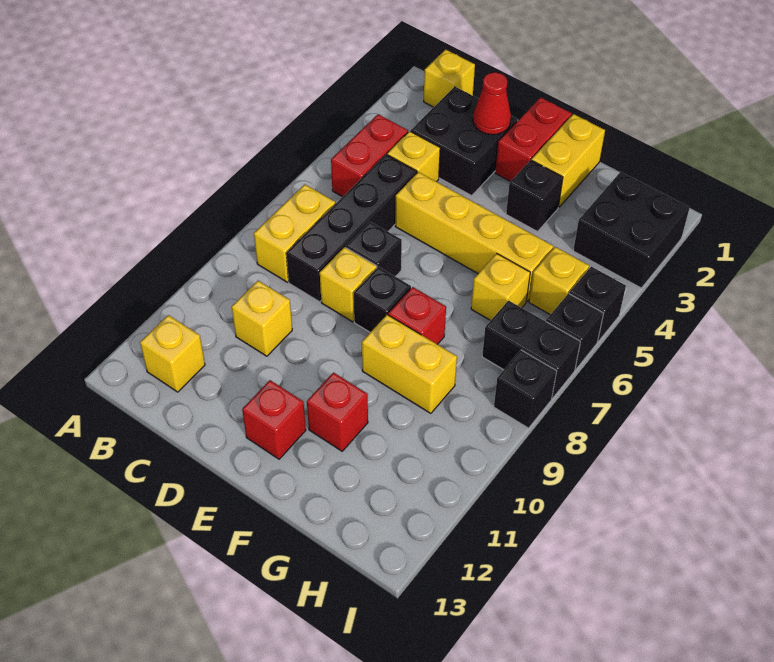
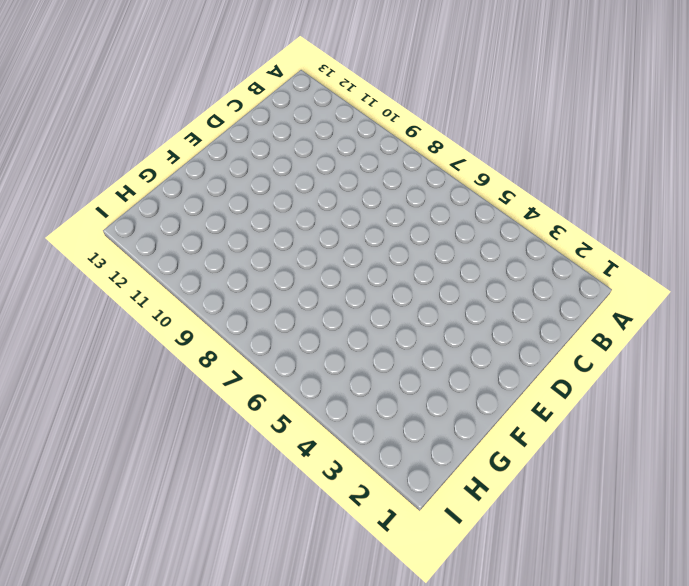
none -> yellow 1x1 brick [424,49,475,107]
none -> red 1x2 brick [331,114,408,197]
none -> yellow 1x2 brick [254,184,335,282]

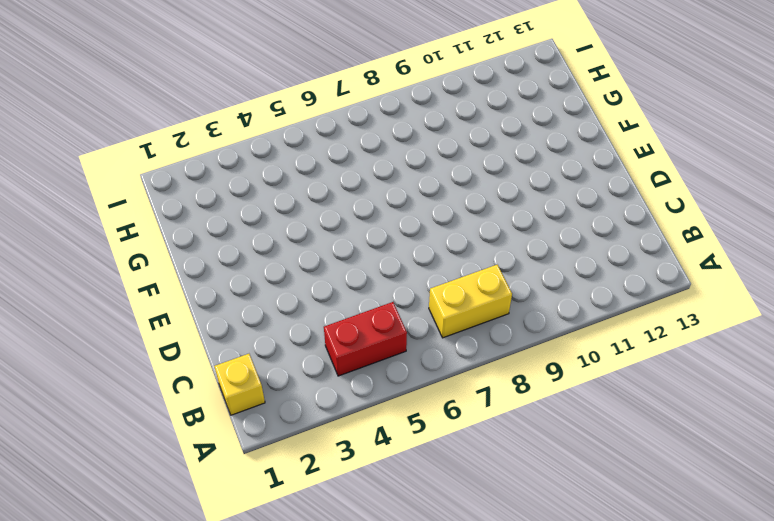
none -> yellow 1x1 brick [140,315,205,392]
none -> black 2x2 brick [411,87,518,196]
none -> yellow 1x1 brick [387,131,440,182]

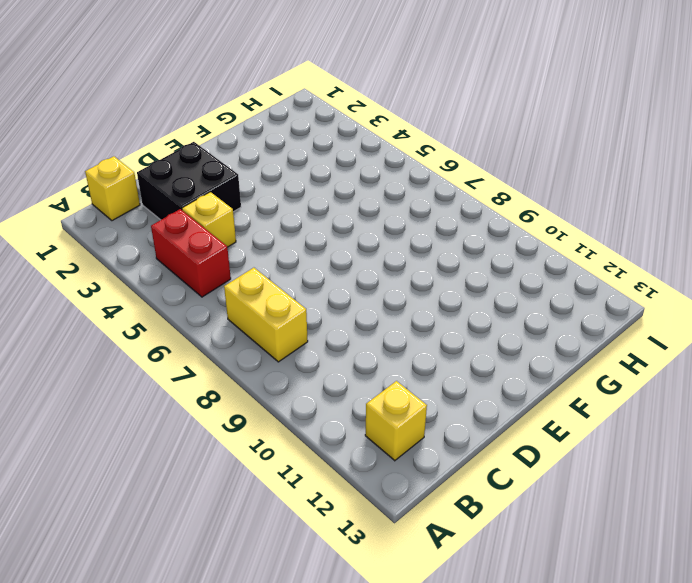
none -> black 1x4 brick [286,154,417,302]
none -> yellow 1x1 brick [232,281,292,356]
none -> yellow 1x4 brick [395,172,553,301]

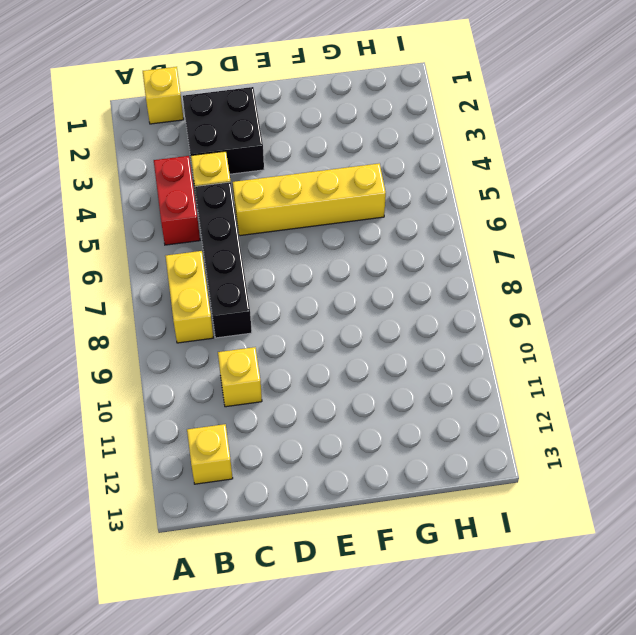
none -> black 1x1 brick [346,222,402,277]
none -> yellow 1x1 brick [320,247,377,322]
none -> red 1x2 brick [495,97,572,182]

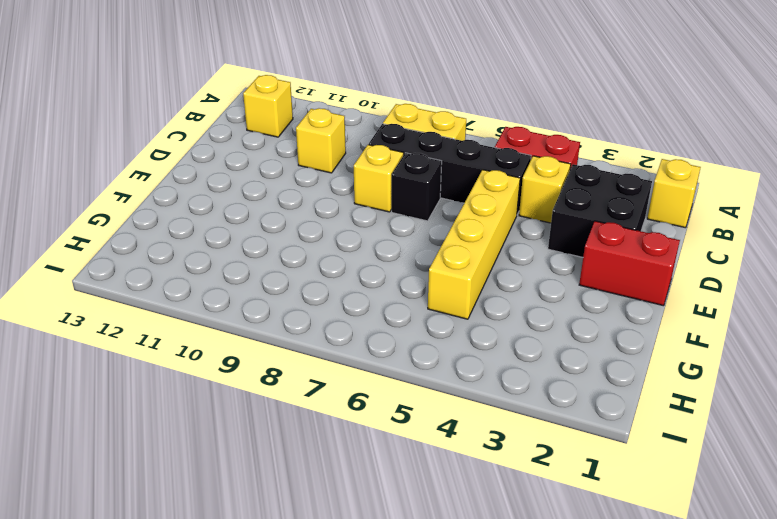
none -> black 1x1 brick [354,267,411,332]
none -> red 1x1 brick [242,380,306,459]
none -> yellow 1x2 brick [532,114,605,207]

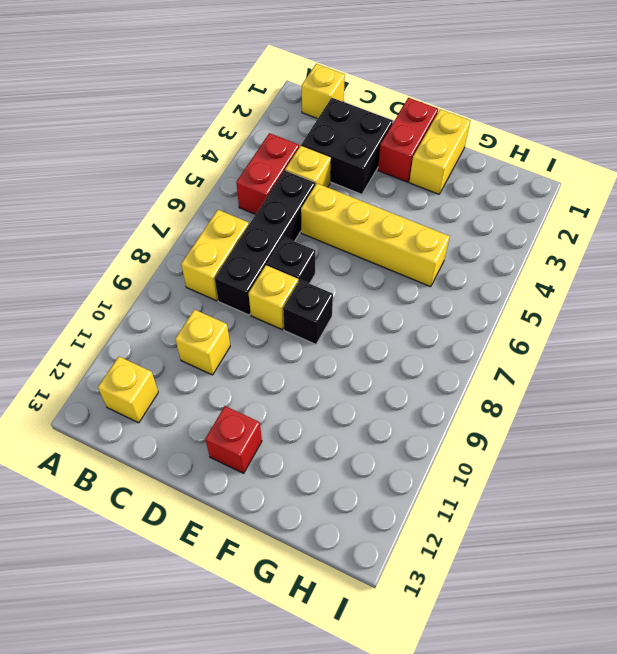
none -> black 1x1 brick [506,160,563,232]
none -> red 1x1 brick [388,287,446,344]
none -> yellow 1x2 brick [362,315,457,413]

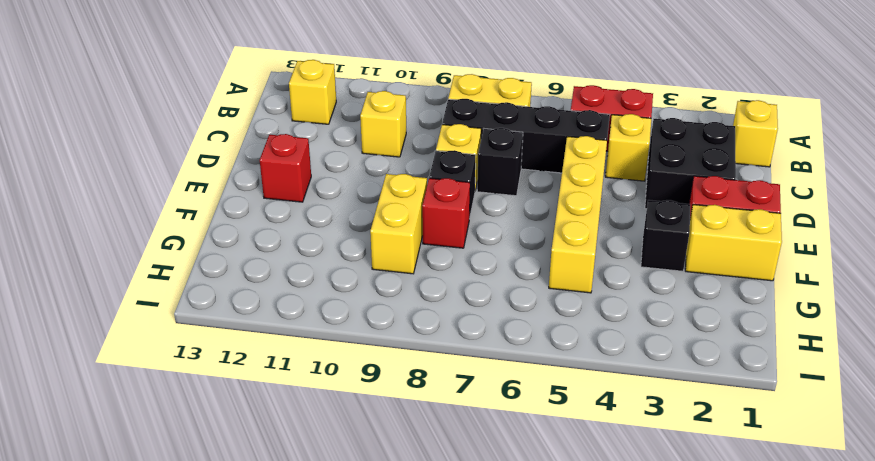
none -> red 1x1 brick [307,373,368,451]
none -> yellow 1x1 brick [471,254,530,321]
none -> black 2x2 brick [573,172,690,288]

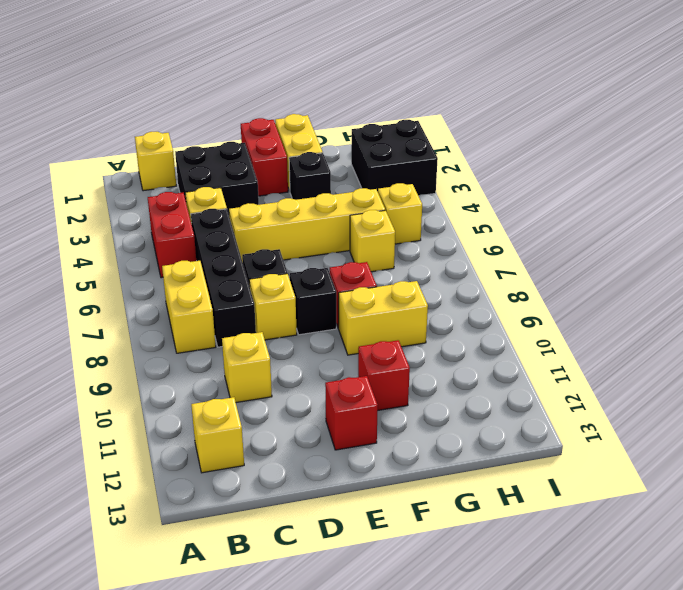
none -> black 1x2 brick [482,301,580,399]
none -> black 1x1 brick [569,267,626,342]
none -> black 1x1 brick [546,294,603,370]

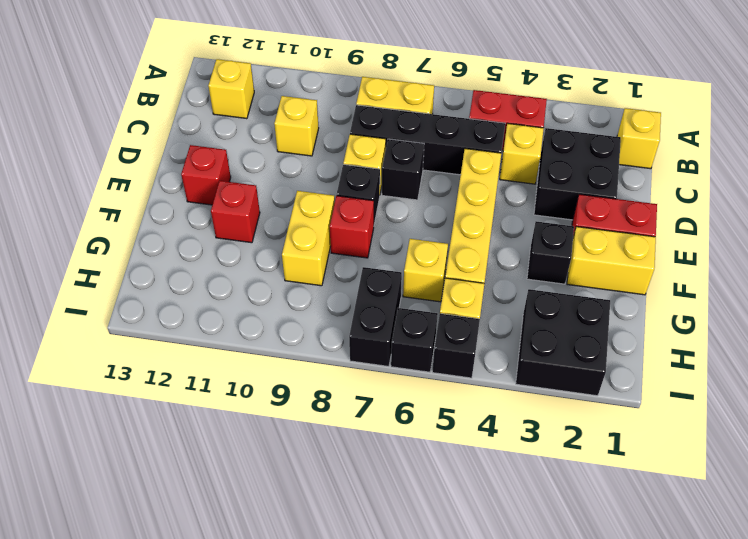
none -> black 1x1 brick [494,350,557,428]
none -> red 1x1 cone [473,72,511,135]

